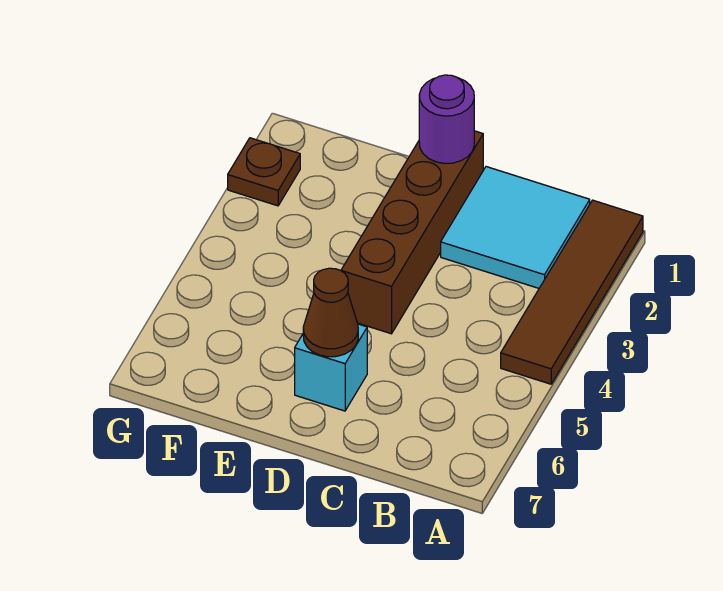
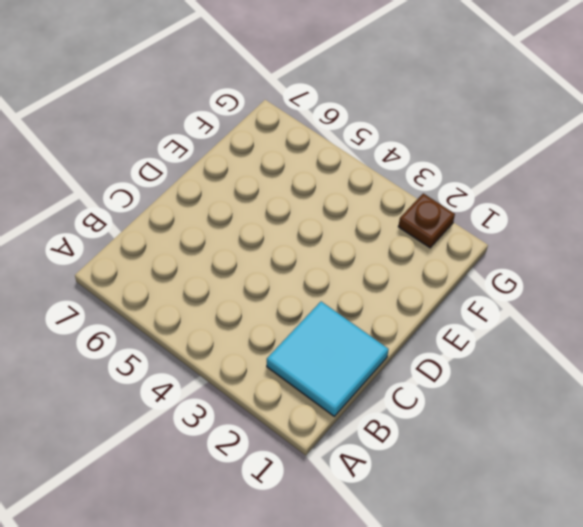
none -> brown 1x4 tile [501,200,643,384]
none -> brown 1x4 brick [341,131,483,334]

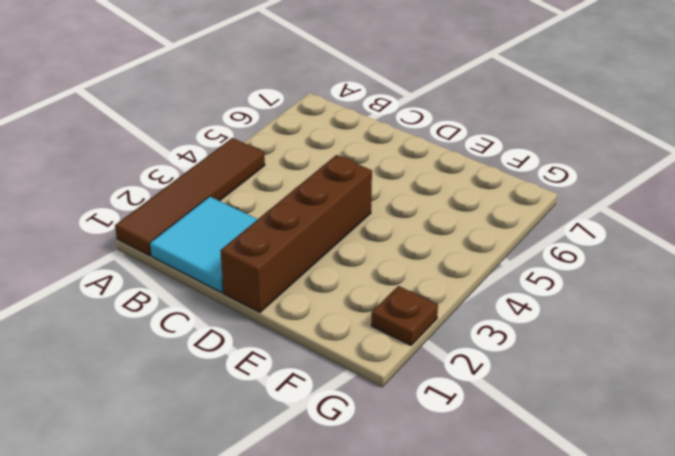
none -> cyan 1x1 brick [295,324,367,411]
none -> purple 1x1 round brick [419,75,474,164]

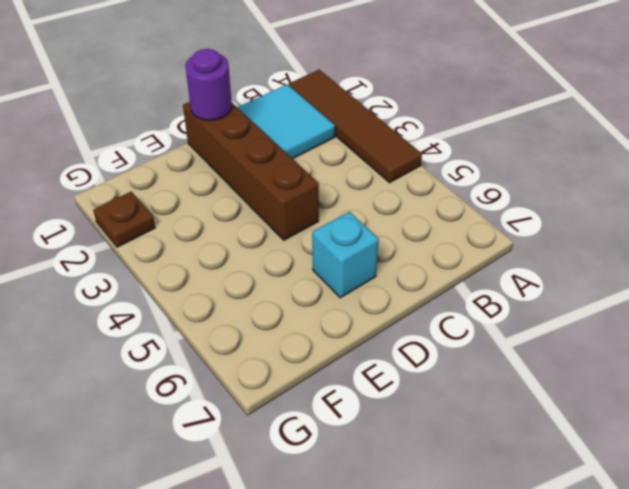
none -> brown 1x1 cone [303,268,358,357]

